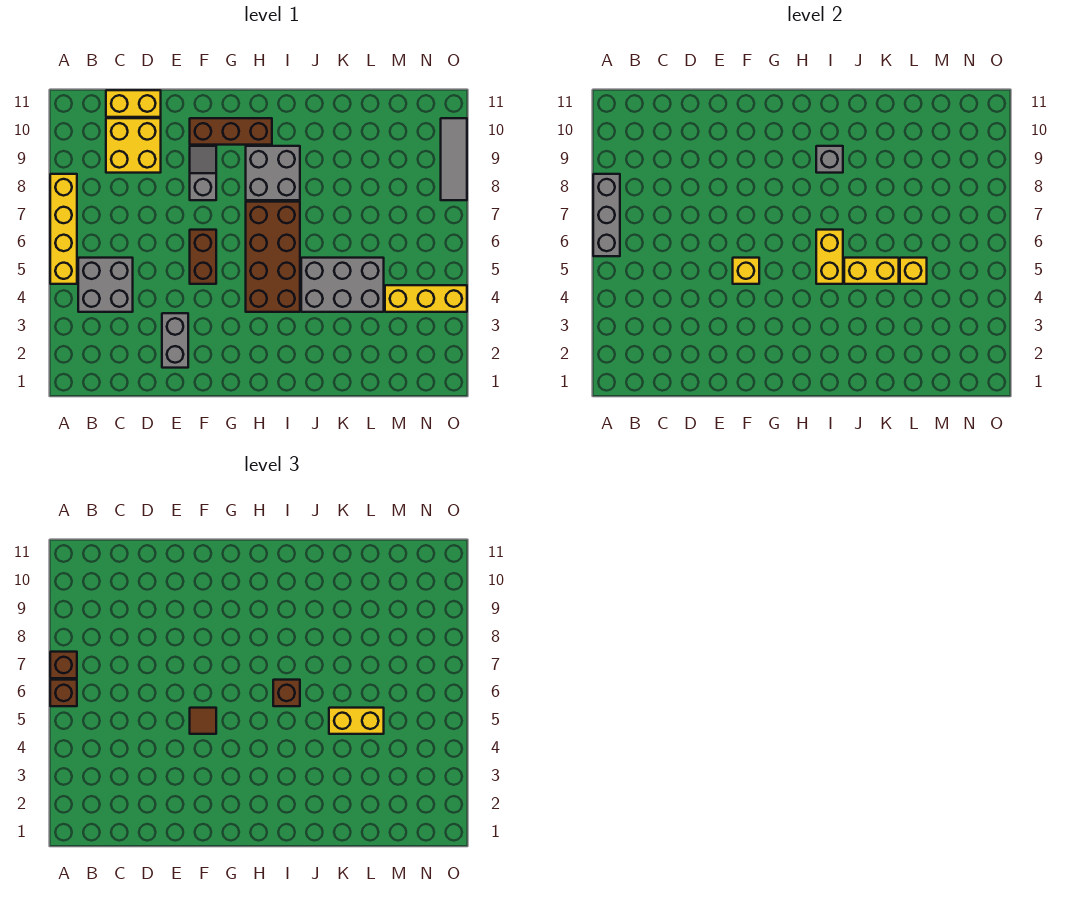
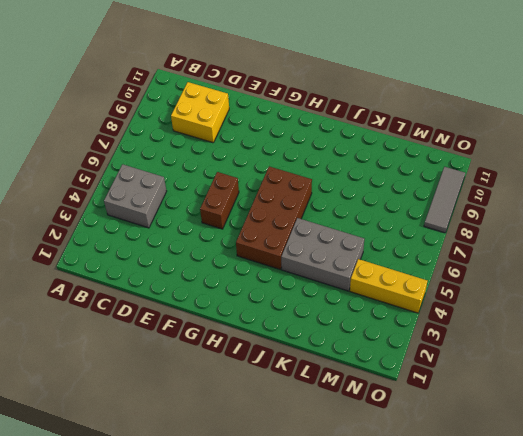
none -> yellow 1x4 brick [50,174,77,284]
none -> yellow 1x2 brick [106,90,161,117]
none -> grey 1x2 brick [162,313,188,368]

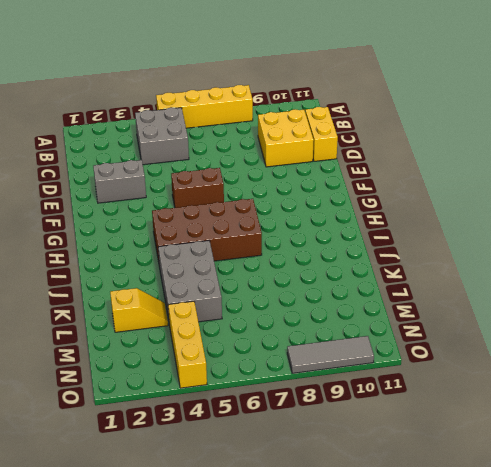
yellow 1x2 slope [110,288,168,332] -> none
none -> grey 1x2 slope [190,146,216,200]
none -> brown 1x3 brick [190,118,272,145]
none -> grey 2x2 brick [246,146,300,200]

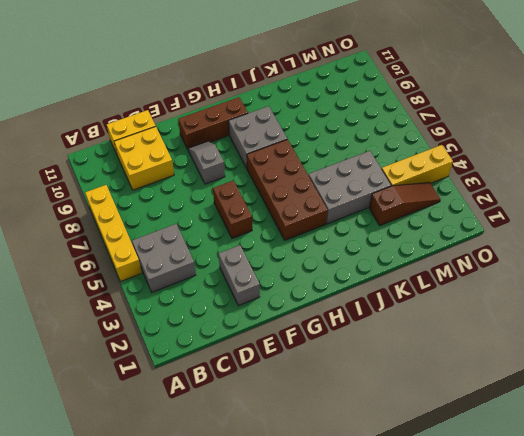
brown 1x3 slope [369,182,440,225] -> none
none -> grey 1x3 tile [441,118,467,200]
none -> grey 1x3 brick [593,174,620,256]
none -> yellow 1x1 brick [733,258,759,284]

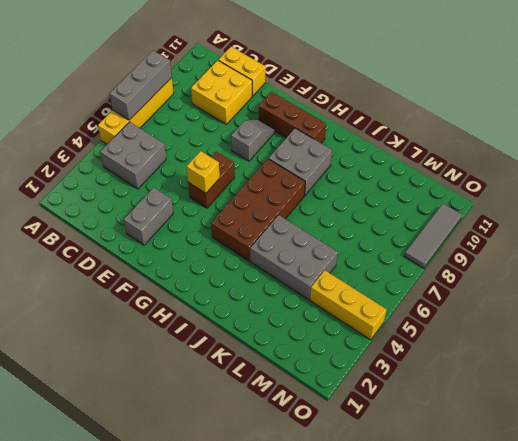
none -> yellow 1x2 brick [816,230,843,284]
none -> grey 1x1 brick [816,146,843,173]
none -> yellow 1x2 brick [844,258,899,284]

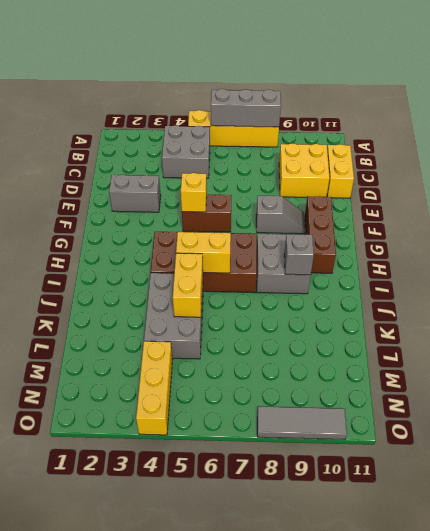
none -> yellow 1x1 brick [900,258,927,284]
none -> brown 1x1 brick [50,680,77,706]
none -> brown 1x1 brick [50,652,77,678]

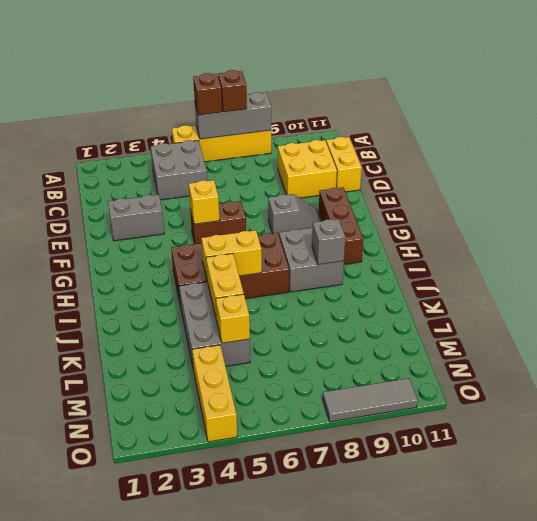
none -> brown 1x1 tile [190,708,216,734]
none -> brown 1x1 brick [273,680,300,706]
none -> yellow 1x2 brick [329,708,384,734]

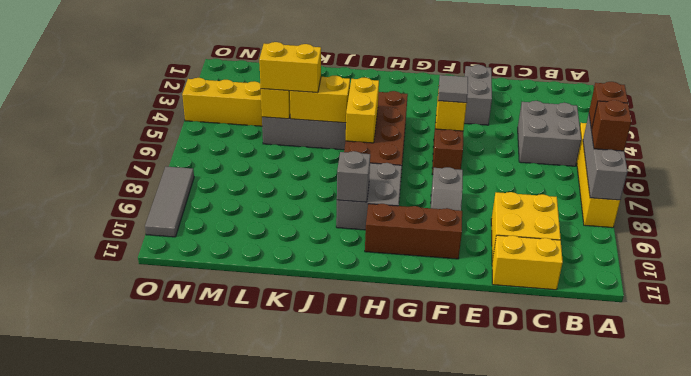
grey 1x1 tile [438,75,468,103] -> brown 1x1 tile [190,708,216,734]
none -> brown 1x1 brick [273,680,300,706]

